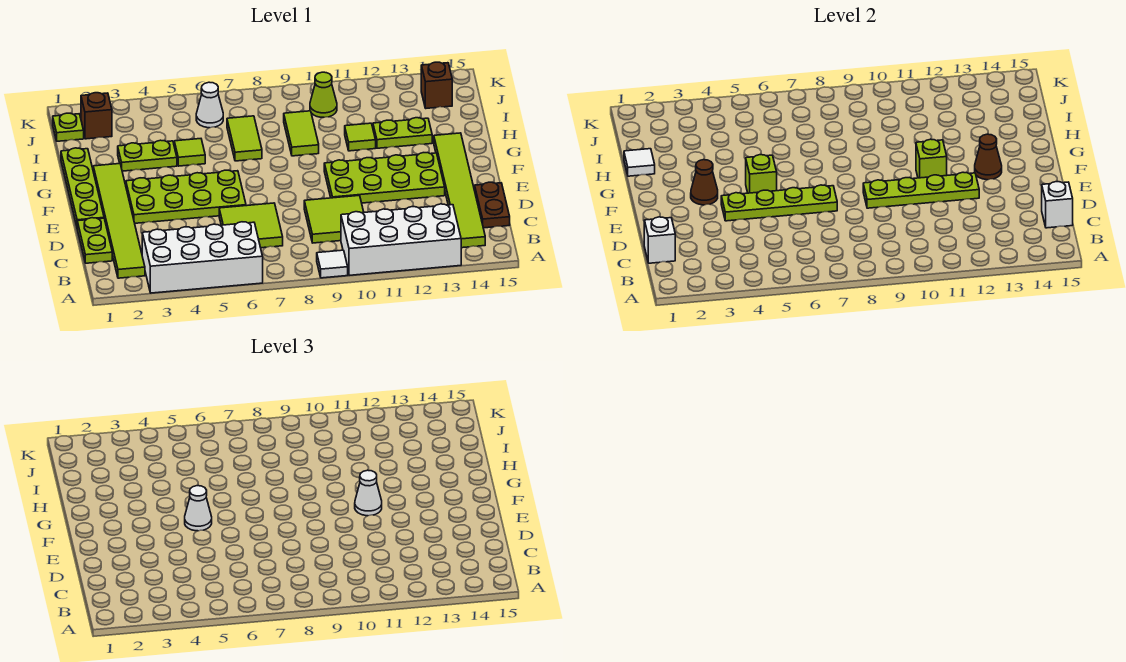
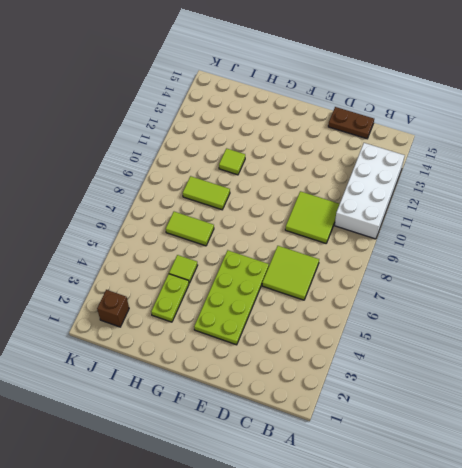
none -> white 2x4 brick [142,222,263,293]
none -> white 1x1 tile [317,250,348,278]
none -> lime 1x6 tile [93,164,145,278]
none -> lime 1x6 tile [434,133,485,248]

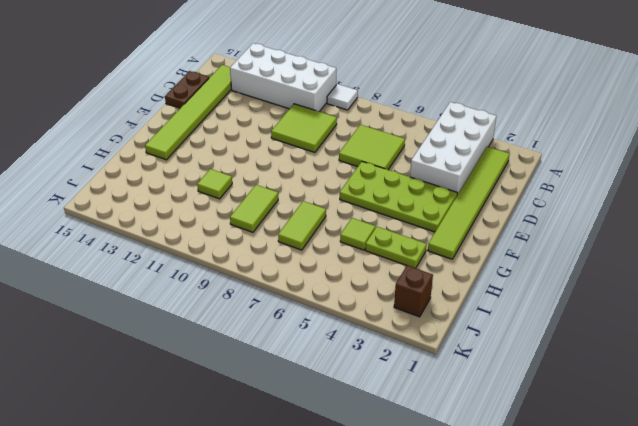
white 2x4 brick [410,102,496,195] -> white 2x4 brick turned to [142,222,263,293]
none -> lime 1x2 plate [77,218,112,263]
none -> lime 1x4 plate [61,148,104,226]
none -> lime 2x4 plate [324,153,445,203]
none -> lime 1x2 plate [373,118,432,148]

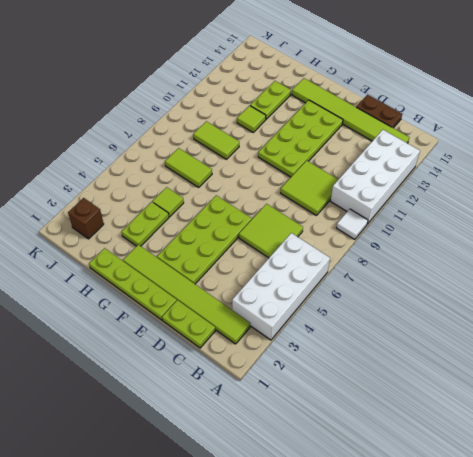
none -> lime 1x1 plate [53,113,84,141]
none -> white 1x1 cone [196,82,223,128]
none -> lime 1x1 cone [310,72,337,117]
none -> brown 1x1 brick [421,62,452,108]

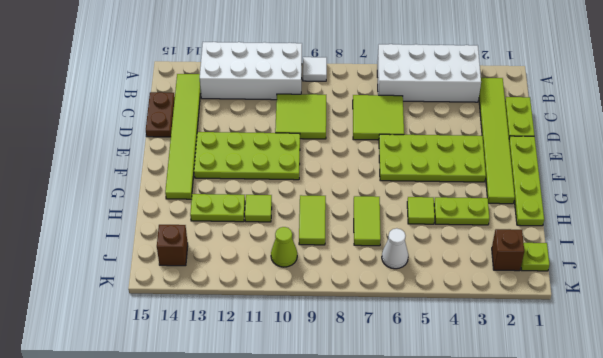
none -> white 1x1 brick [644,217,675,263]
none -> white 1x1 brick [1042,182,1073,228]
none -> lime 1x4 plate [721,185,837,221]
none -> lime 1x4 plate [863,172,979,208]

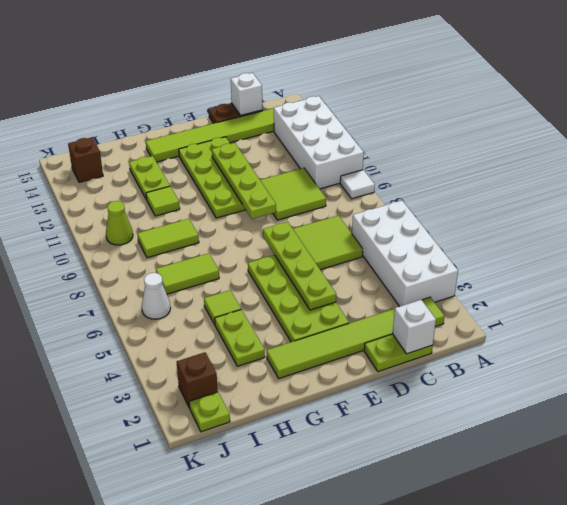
none -> lime 1x4 plate [61,148,104,226]
none -> brown 1x1 cone [691,160,718,205]
none -> lime 1x1 brick [746,155,777,193]
none -> lime 1x1 brick [916,139,947,178]

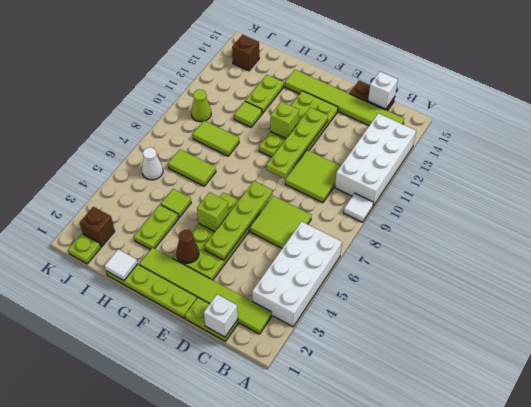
none -> brown 1x1 cone [975,134,1002,180]
none -> white 1x1 cone [185,486,212,531]
none -> white 1x1 cone [355,470,382,516]

